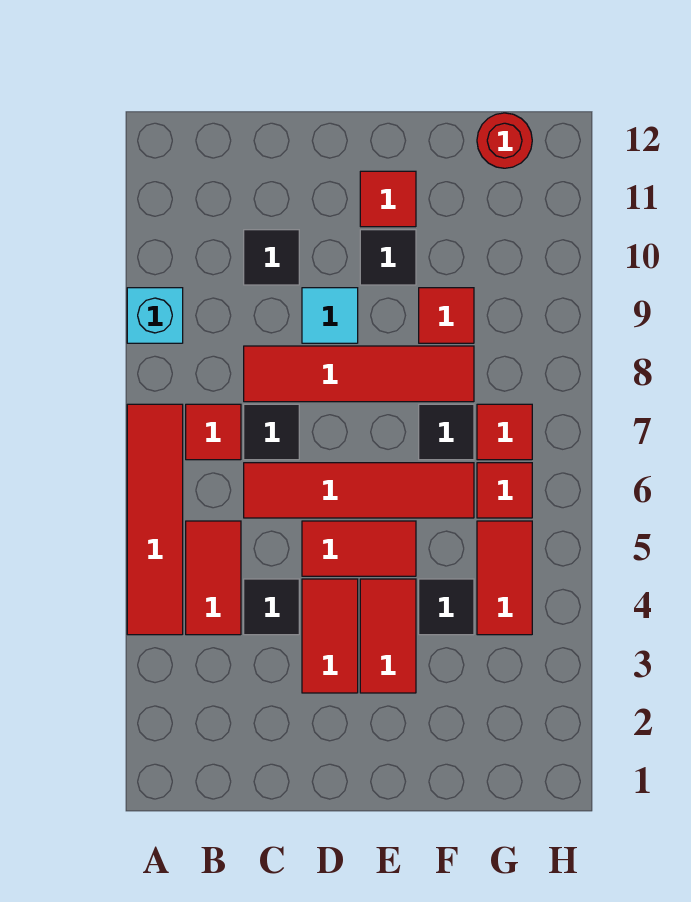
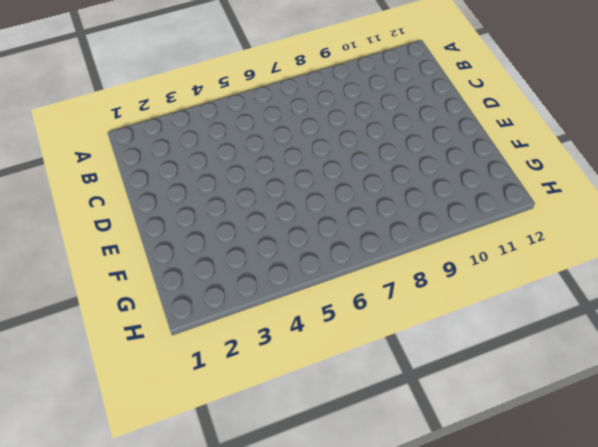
none -> red 1x4 tile [127,404,183,635]
none -> cyan 1x1 brick [127,288,183,343]
none -> red 1x2 tile [186,521,241,635]

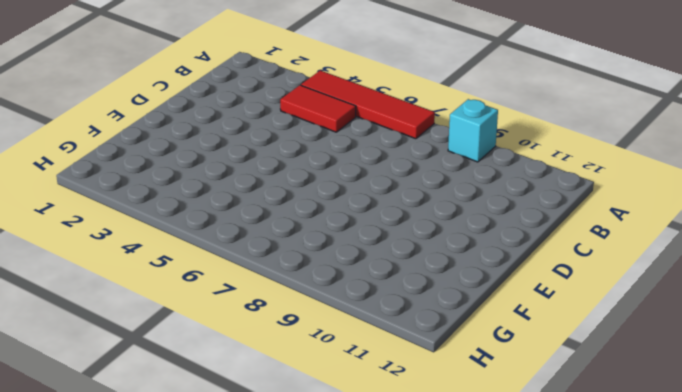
none -> red 1x1 tile [186,404,241,460]
none -> black 1x1 tile [244,579,299,635]
none -> red 1x4 tile [244,463,474,518]

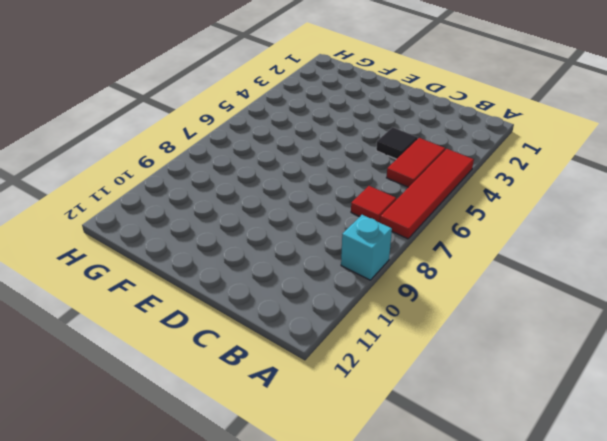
none -> red 1x4 tile [244,463,474,518]
none -> black 1x1 tile [244,404,299,460]
none -> red 1x4 tile [244,346,474,402]

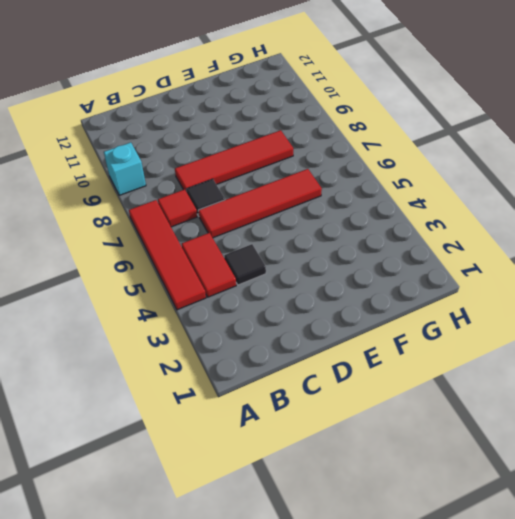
none -> black 1x1 tile [244,230,299,285]
none -> red 1x2 tile [302,579,358,693]
none -> red 1x2 tile [302,521,416,576]

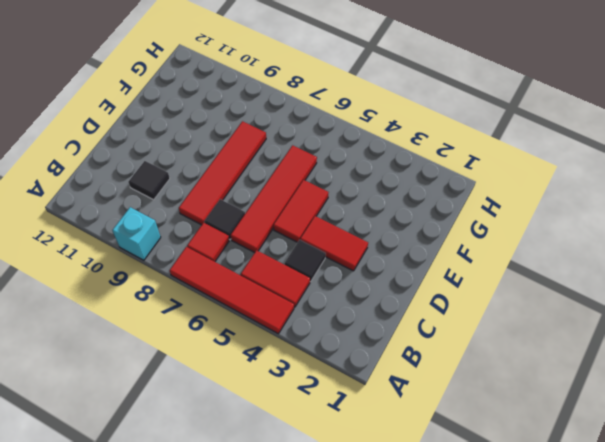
none -> cyan 1x1 tile [302,288,358,343]
none -> red 1x2 tile [360,579,416,693]
none -> black 1x1 tile [360,230,416,285]

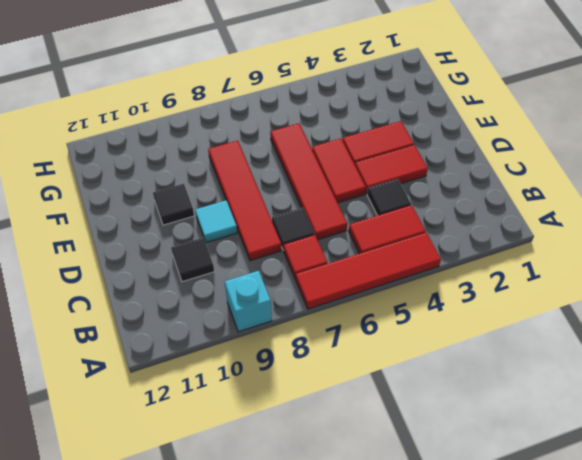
none -> red 1x1 tile [360,171,416,227]
none -> black 1x1 tile [419,579,474,635]
none -> black 1x1 tile [419,404,474,460]

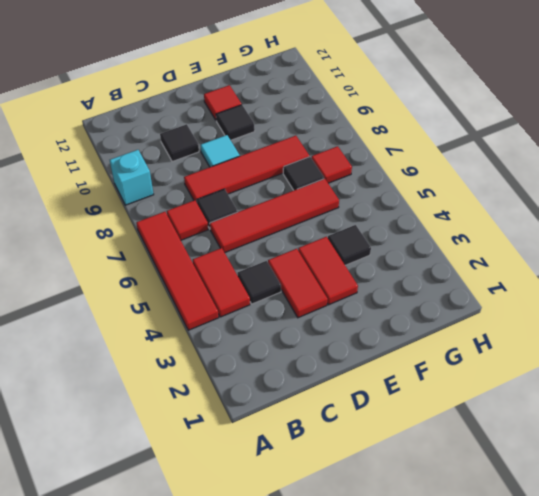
none -> red 1x2 tile [302,521,416,576]
none -> red 1x1 tile [419,288,474,343]
none -> red 1x2 tile [477,521,532,635]

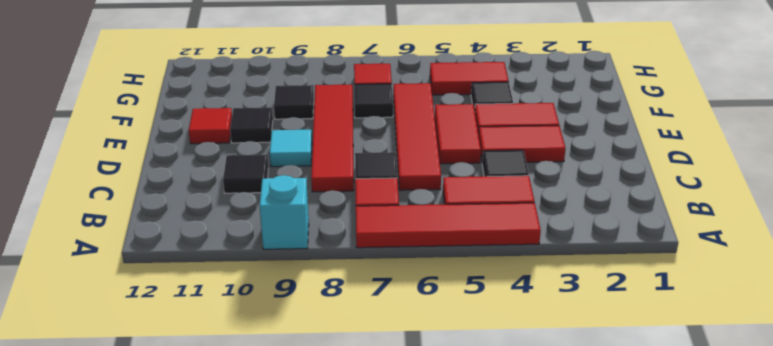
black 1x1 tile [274,85,314,119] -> red 1x1 tile [419,288,474,343]
none -> red 1x1 tile [477,463,532,518]
none -> red 1x1 round brick [477,113,532,168]

